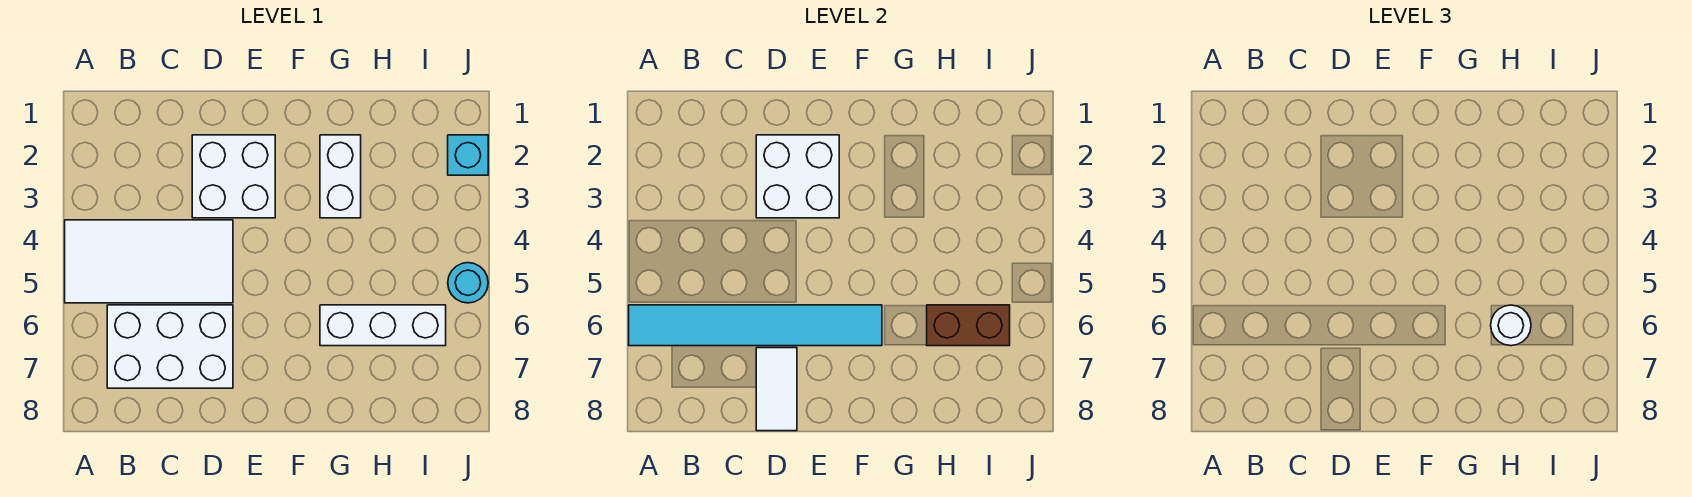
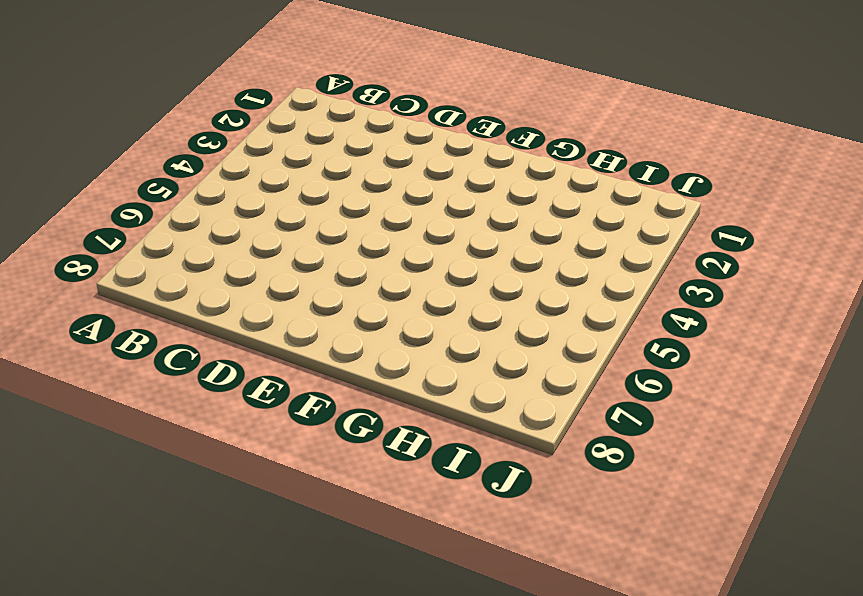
none -> white 2x4 tile [65,220,233,303]
none -> white 2x3 brick [107,305,233,388]
none -> white 2x2 brick [192,135,275,218]

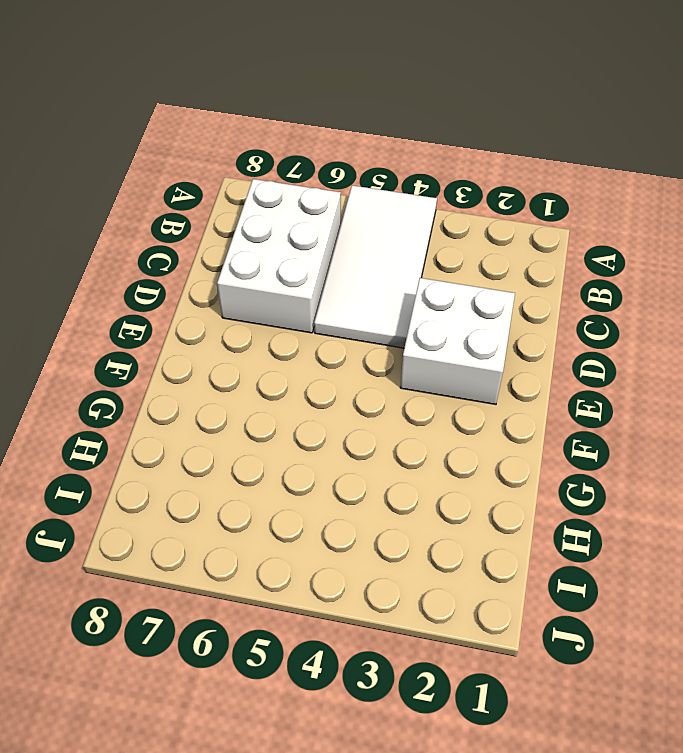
none -> white 1x2 brick [320,135,361,218]
none -> white 1x3 brick [320,305,446,346]
none -> cyan 1x1 brick [448,135,488,175]

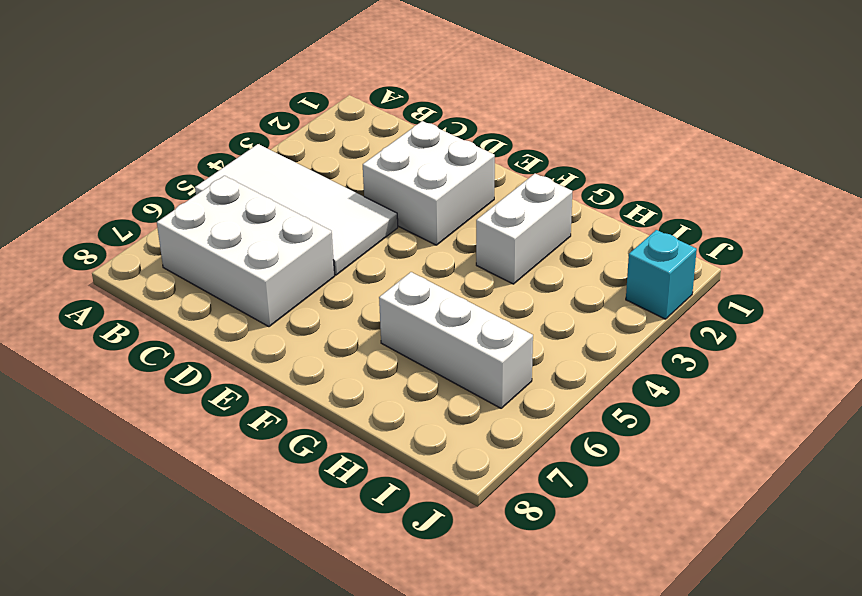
none -> cyan 1x1 round brick [448,263,488,303]
none -> cyan 1x6 tile [629,305,882,346]
none -> white 2x2 brick [756,135,839,218]

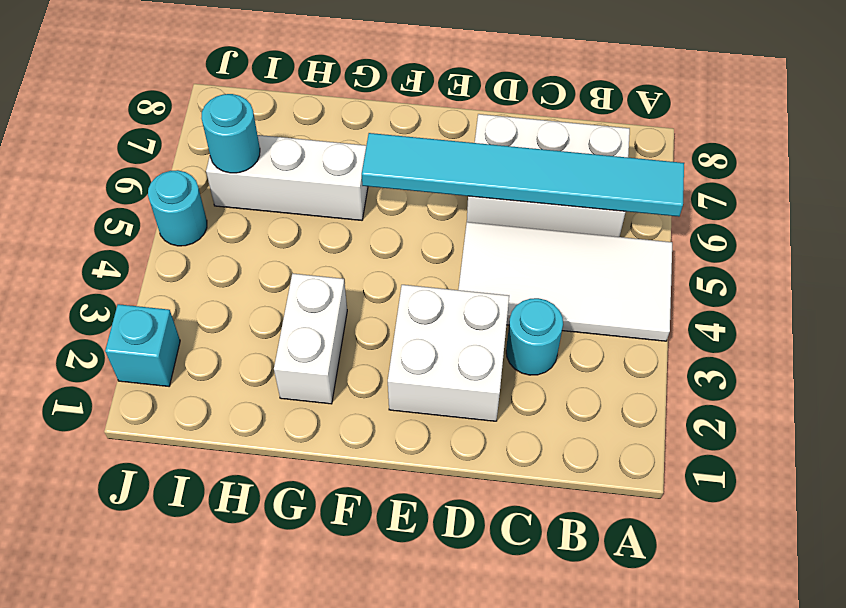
cyan 1x1 round brick [506,298,563,375] -> none
cyan 1x1 round brick [201,94,260,173] -> brown 1x2 brick [927,305,1010,346]
none -> white 2x2 brick [756,135,839,218]
none -> white 1x2 tile [756,348,797,431]
none -> white 1x1 round brick [1491,305,1531,346]

